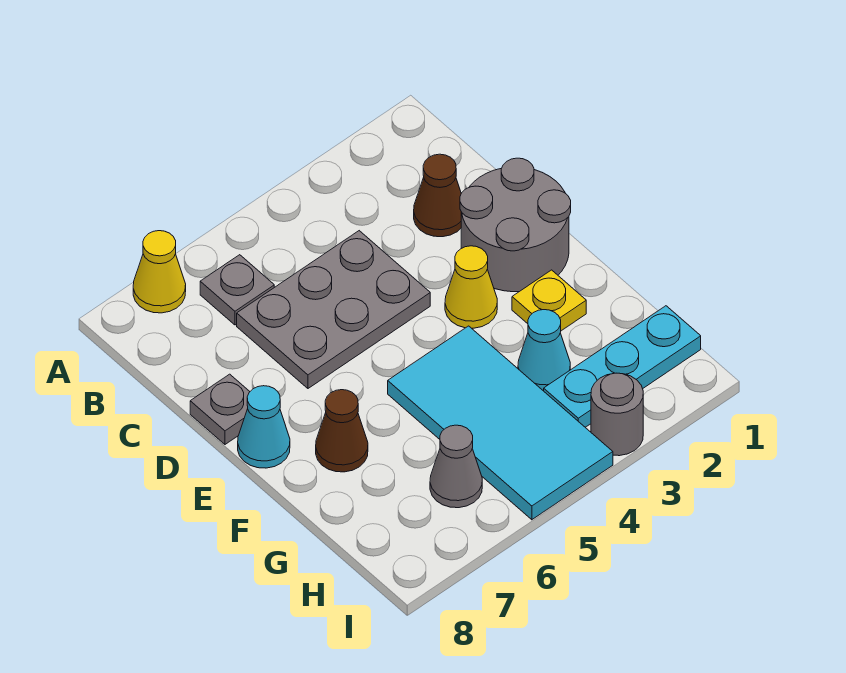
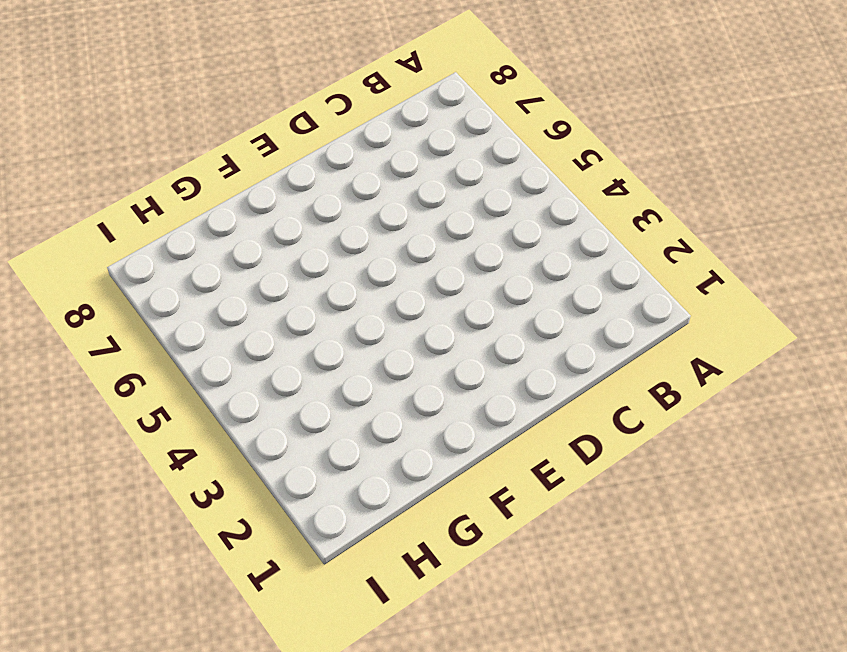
none -> yellow 1x1 cone [133,231,186,313]
none -> grey 1x1 plate [200,255,274,325]
none -> brown 1x1 cone [414,154,461,237]

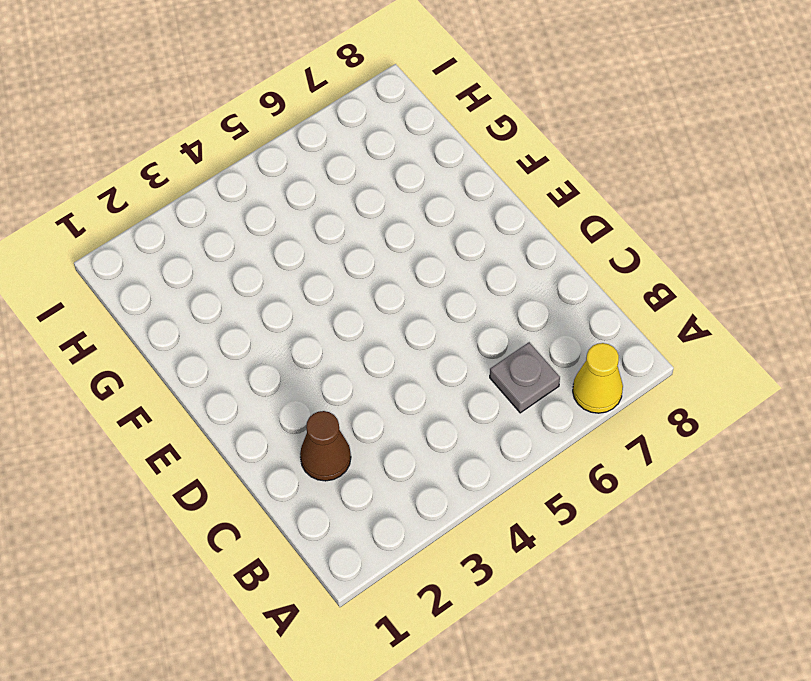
none -> grey 2x3 plate [237,231,430,388]
none -> grey 2x2 round brick [460,158,571,292]
none -> grey 1x1 plate [190,374,250,444]

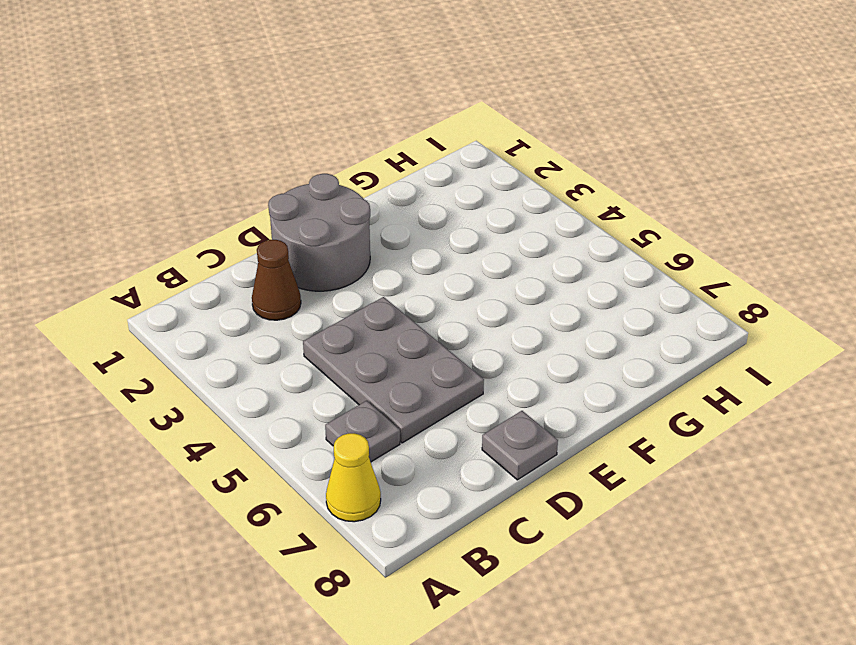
none -> yellow 1x1 cone [445,246,497,328]
none -> cyan 1x1 cone [238,386,290,468]
none -> yellow 1x1 plate [512,270,586,331]

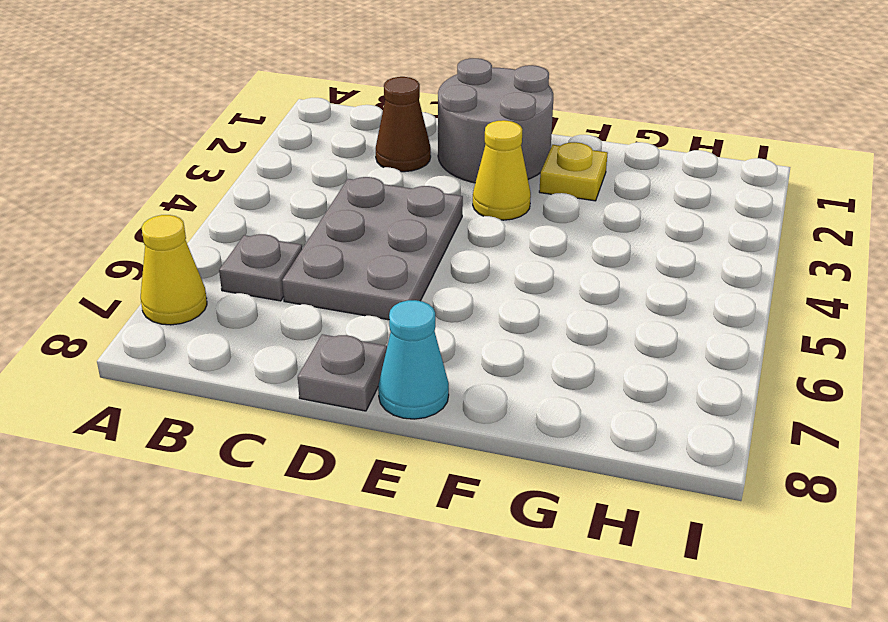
none -> cyan 2x4 tile [388,326,613,520]
none -> brown 1x1 cone [316,390,368,472]
none -> cyan 1x1 cone [518,310,570,391]

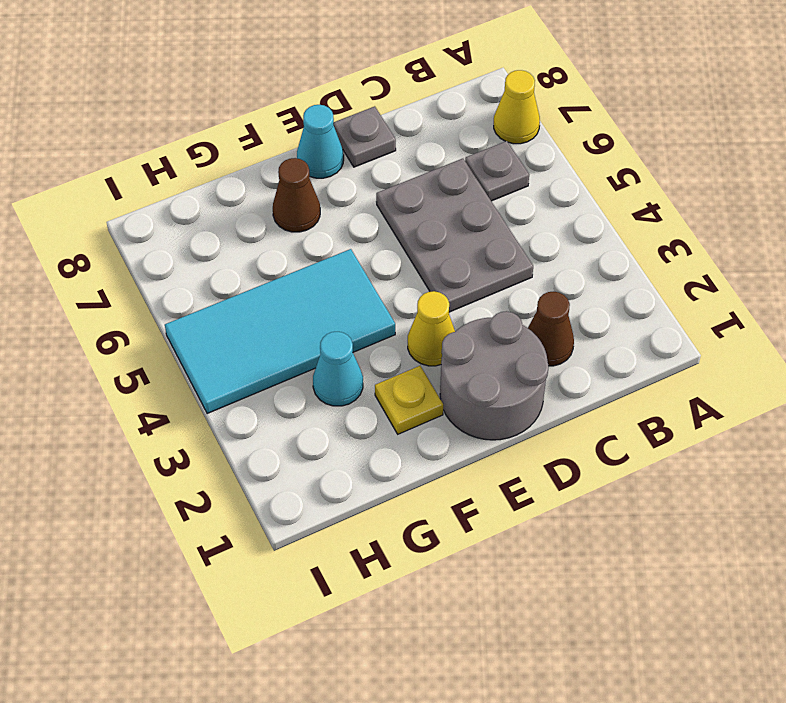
none -> cyan 1x3 plate [544,306,701,427]
none -> grey 1x1 cone [430,425,482,508]
none -> grey 1x1 round brick [591,373,643,456]

